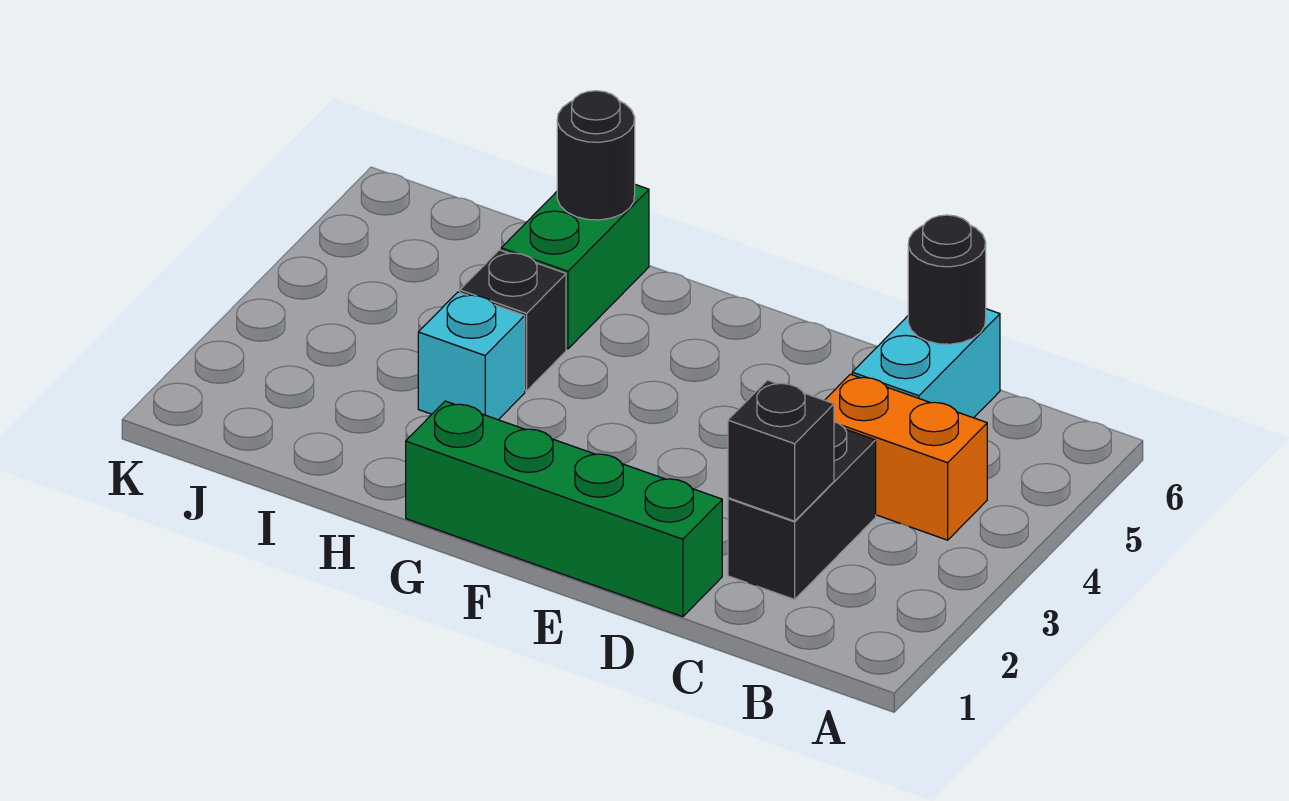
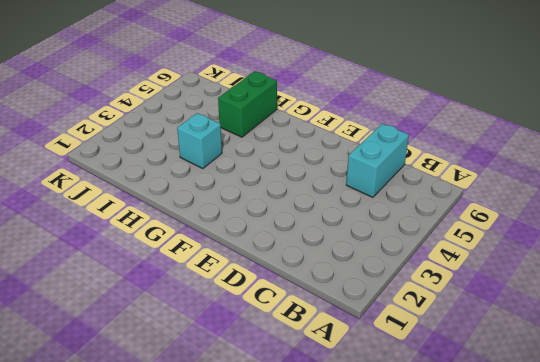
none -> orange 1x2 brick [825,374,987,540]
none -> black 1x2 brick [728,422,876,599]

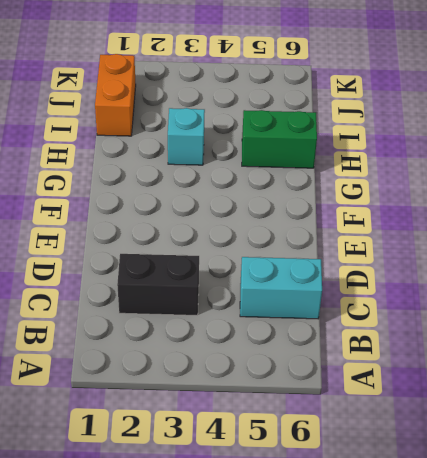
orange 1x2 brick [95,54,136,136] -> orange 1x2 brick moved to [825,374,987,540]
none -> green 1x4 brick [406,401,722,617]
none -> black 1x1 brick [460,250,566,391]

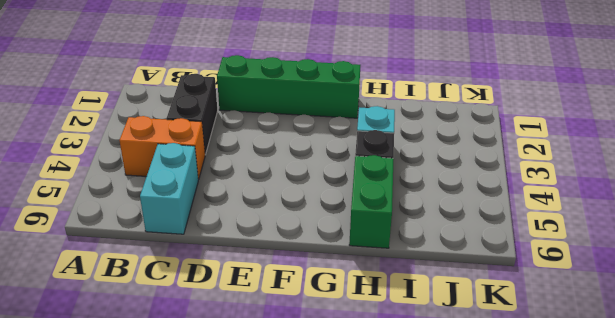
none -> black 1x1 brick [728,380,834,521]
none -> black 1x1 round brick [908,215,986,344]

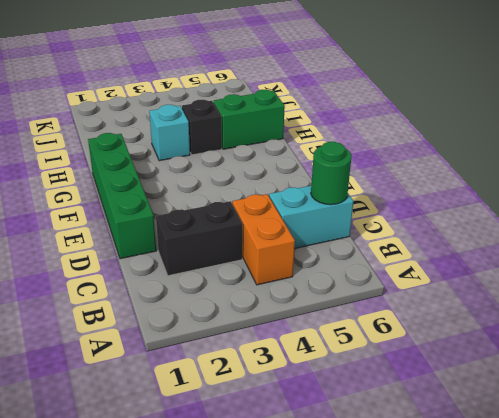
green 1x1 round brick [311,142,352,205] -> black 1x1 round brick [908,215,986,344]
none -> black 1x1 brick [728,380,834,521]
none -> black 1x1 round brick [557,91,635,220]

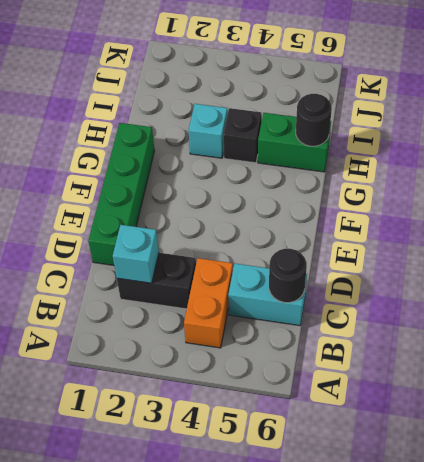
cyan 1x1 brick [113,225,159,283] -> black 1x1 brick [728,380,834,521]

